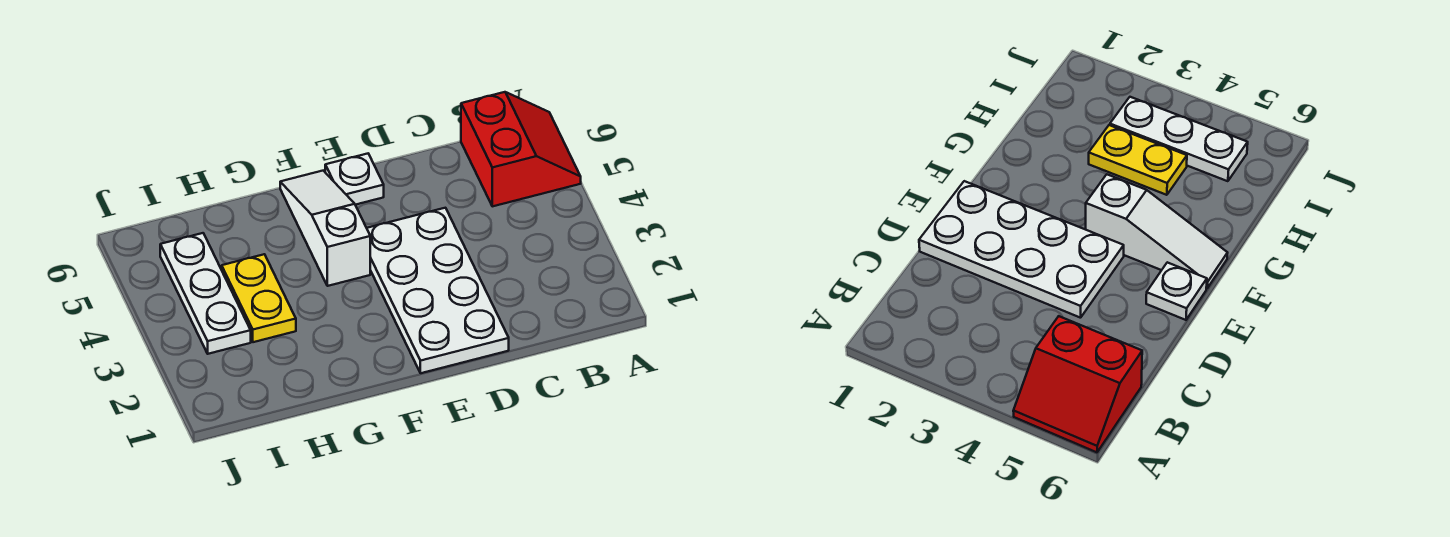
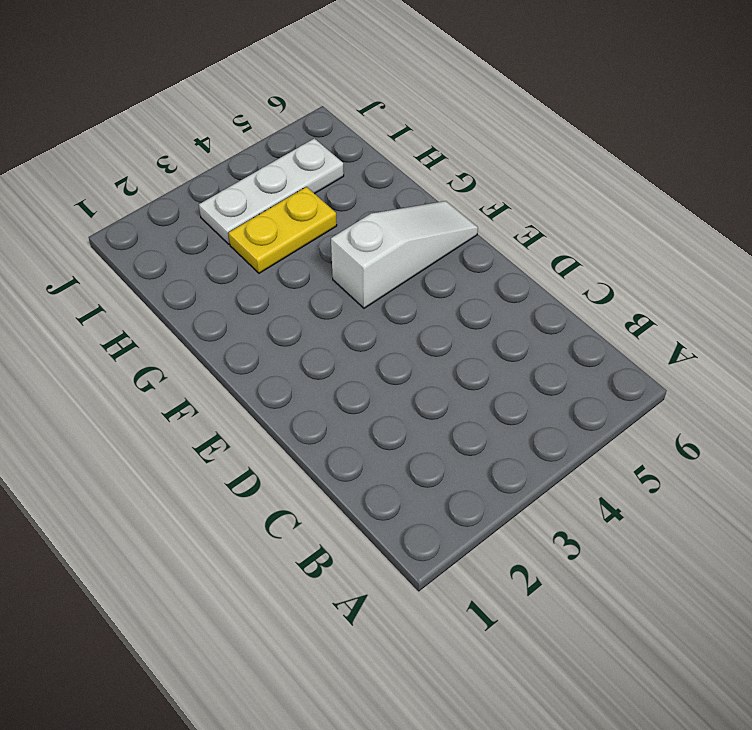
none -> red 2x2 slope [461,92,581,206]
none -> white 2x4 plate [367,208,509,373]

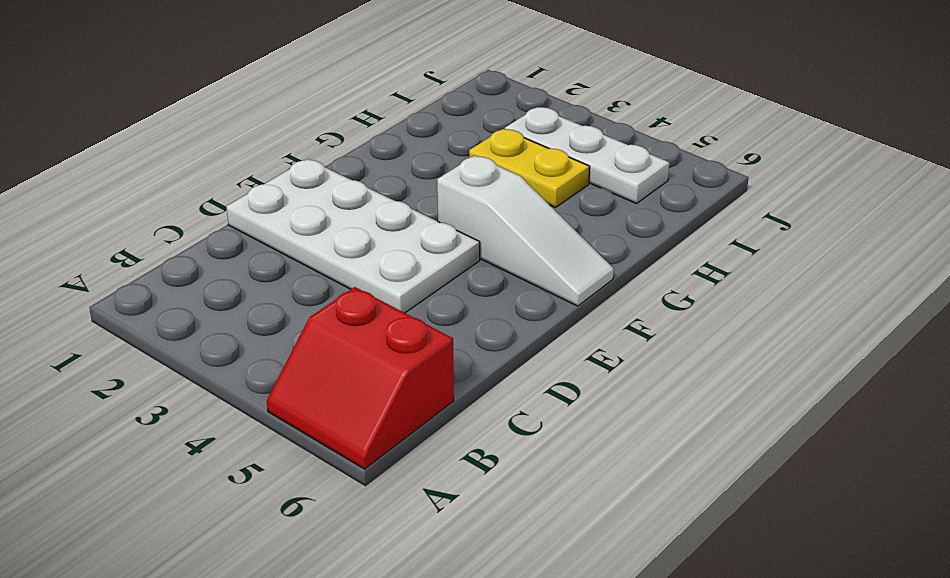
none -> white 1x1 plate [325,154,384,205]

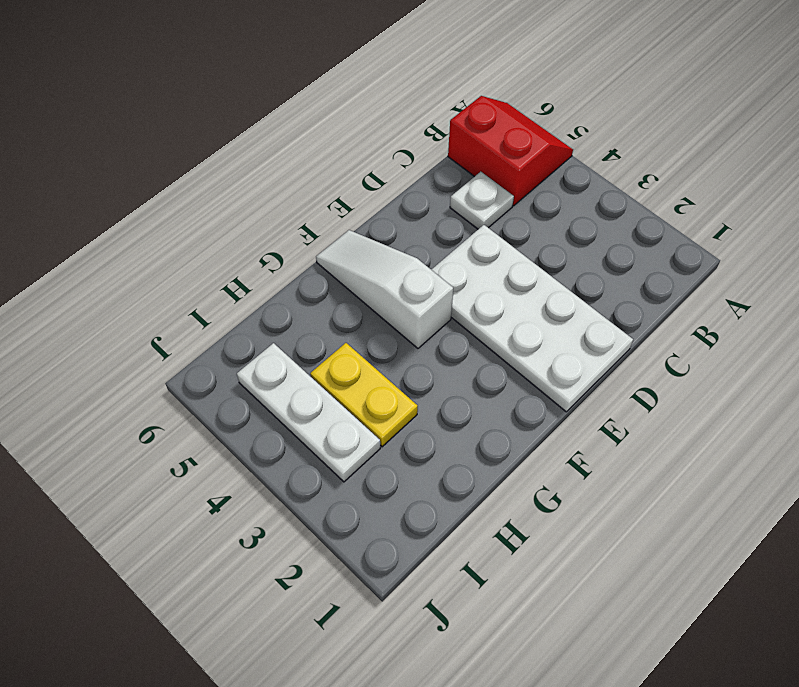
white 1x1 plate [450,172,514,229] -> white 1x1 plate moved to [325,154,384,205]

